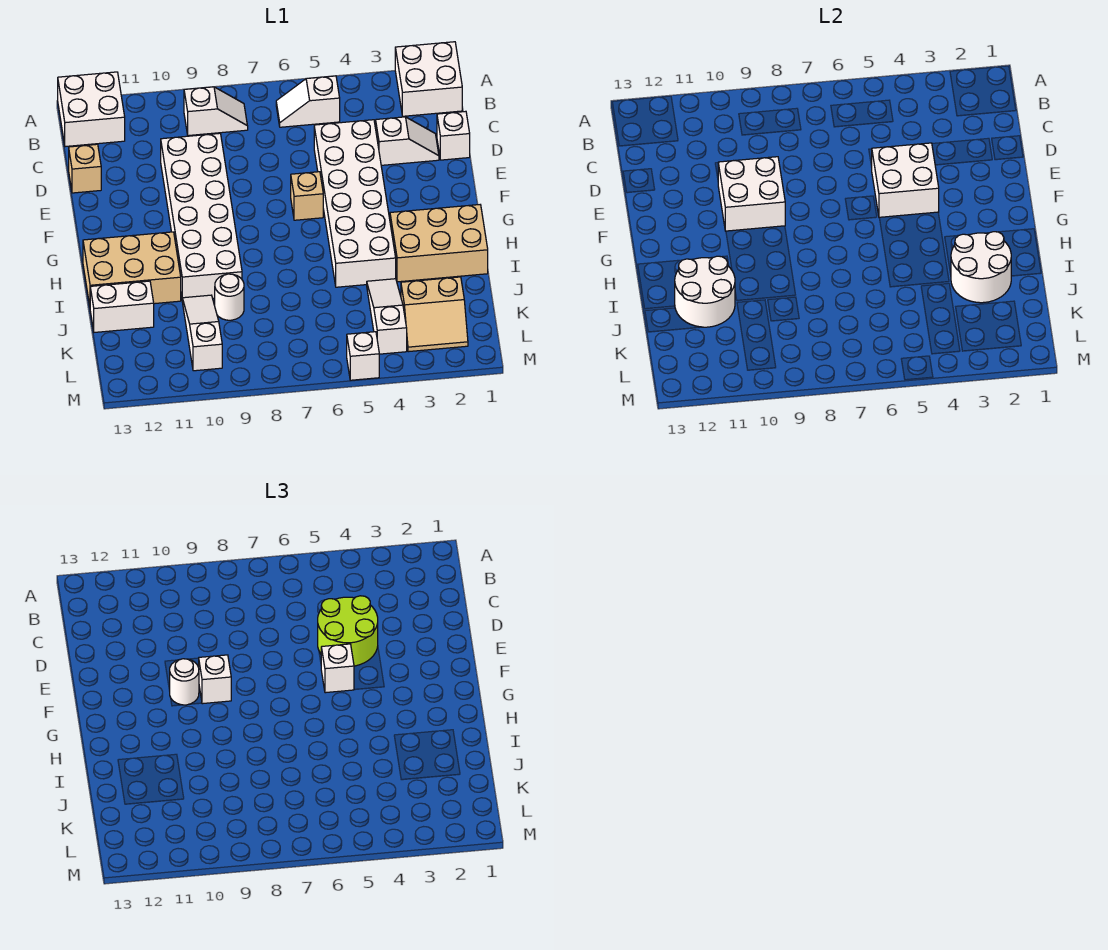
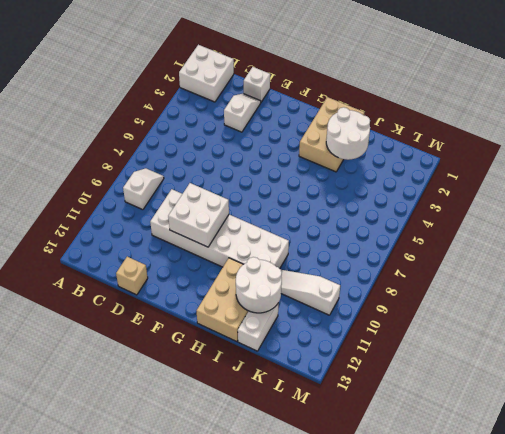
none -> white 2x2 brick [58,72,125,147]
none -> white 1x2 slope [276,76,340,127]
none -> white 2x6 brick [314,120,396,287]

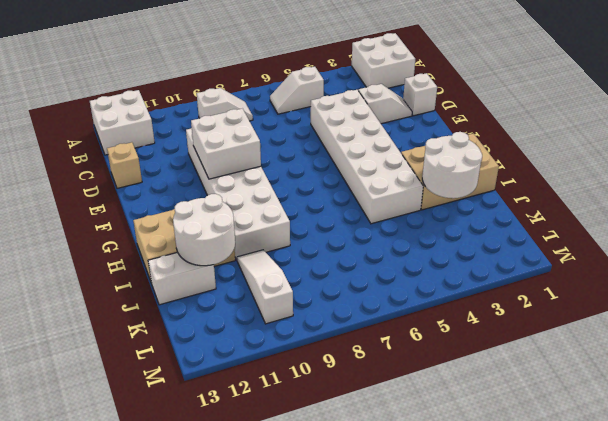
none -> tan 1x1 brick [291,172,323,220]
none -> white 1x3 slope [367,279,407,354]
none -> white 1x1 round brick [215,274,244,320]

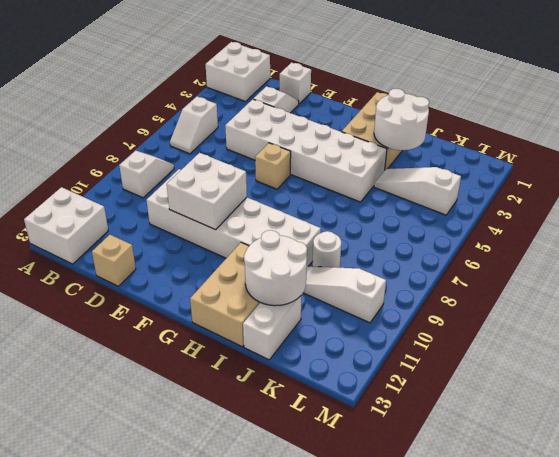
none -> tan 2x2 slope [401,277,468,352]
none -> white 1x1 brick [347,332,379,380]
none -> white 2x2 brick [872,143,939,217]

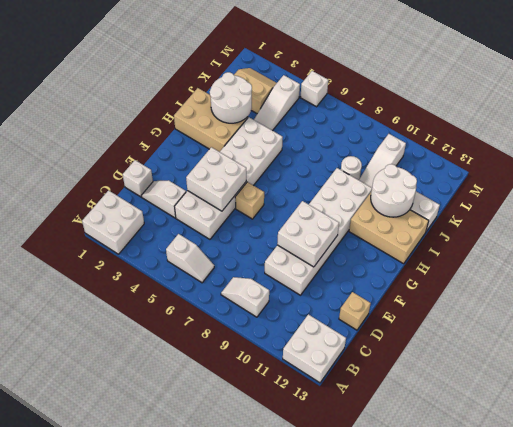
none -> lime 2x2 round brick [318,596,378,666]
none -> white 1x1 brick [321,644,354,693]
none -> white 1x1 brick [199,655,231,704]

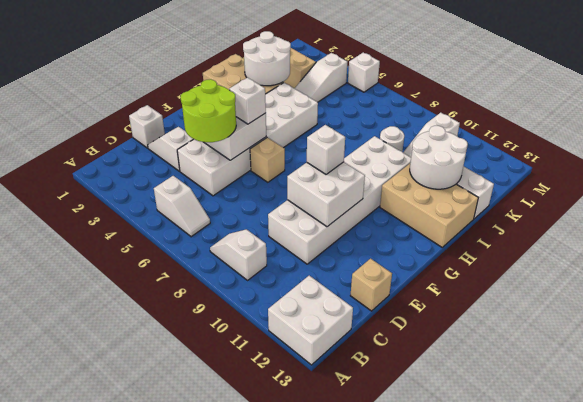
none -> white 2x2 brick [395,42,462,116]
none -> white 1x1 round brick [170,659,199,705]

